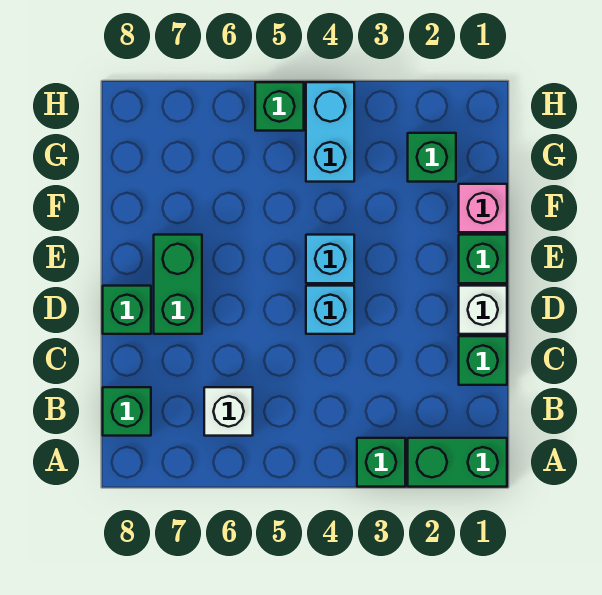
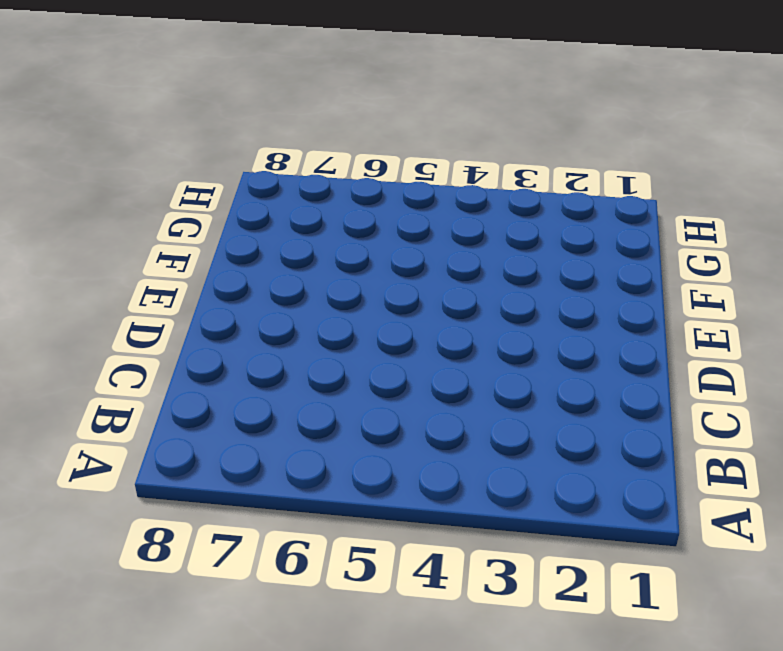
none -> green 1x2 brick [408,438,507,487]
none -> green 1x1 brick [357,438,405,487]
none -> white 1x1 brick [204,387,253,436]

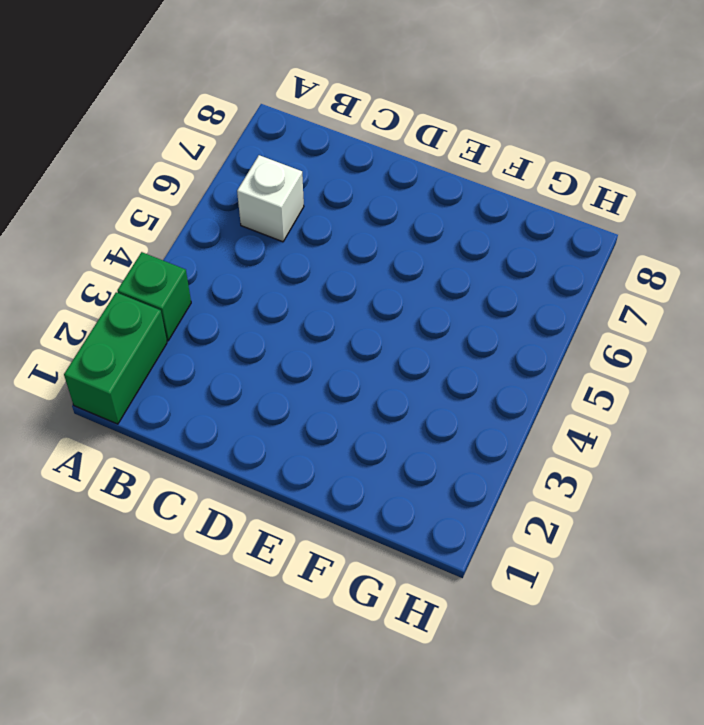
none -> green 1x1 brick [103,387,151,436]
none -> green 1x1 brick [459,336,507,385]
none -> white 1x1 brick [459,286,507,334]

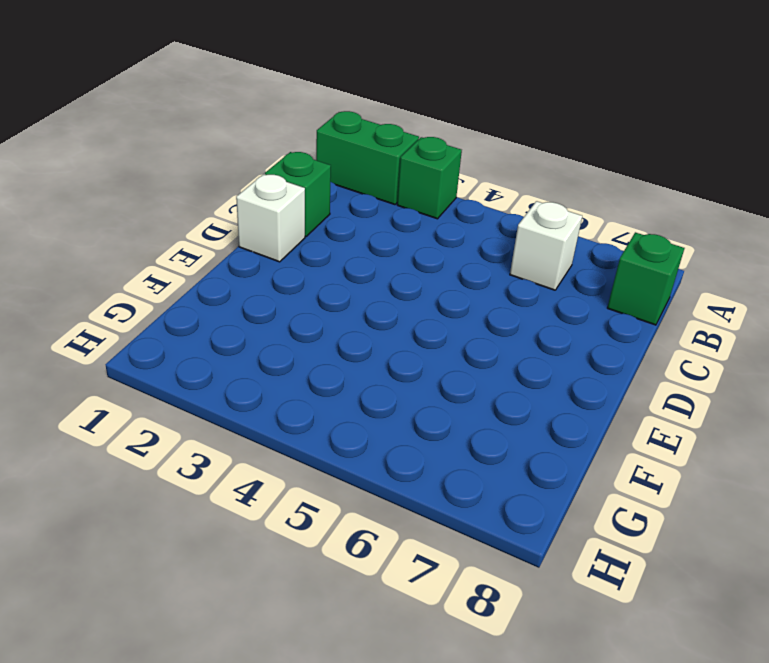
none -> cyan 1x1 brick [306,286,354,334]
none -> green 1x2 brick [154,235,202,334]
none -> green 1x1 brick [103,286,151,334]

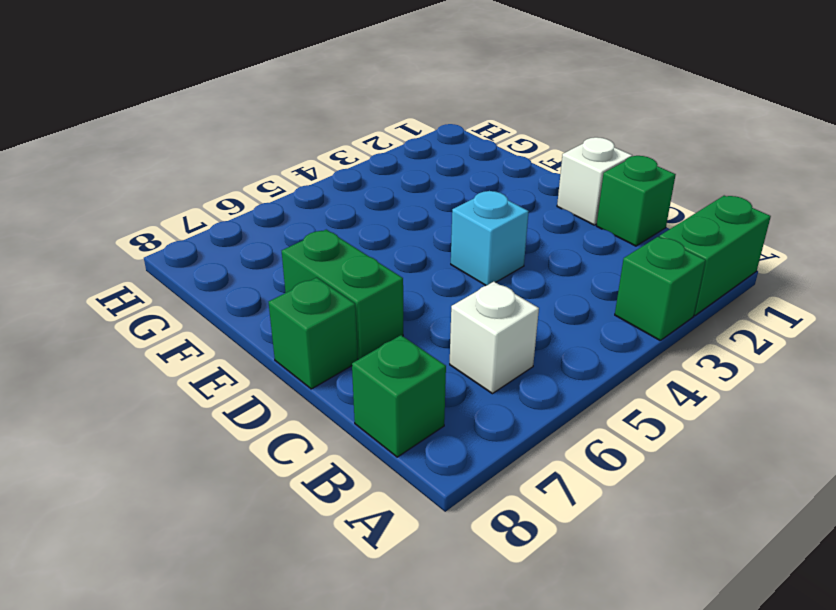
none -> green 1x1 brick [459,235,507,283]
none -> cyan 1x1 brick [306,235,354,283]
none -> pink 1x1 brick [459,184,507,232]

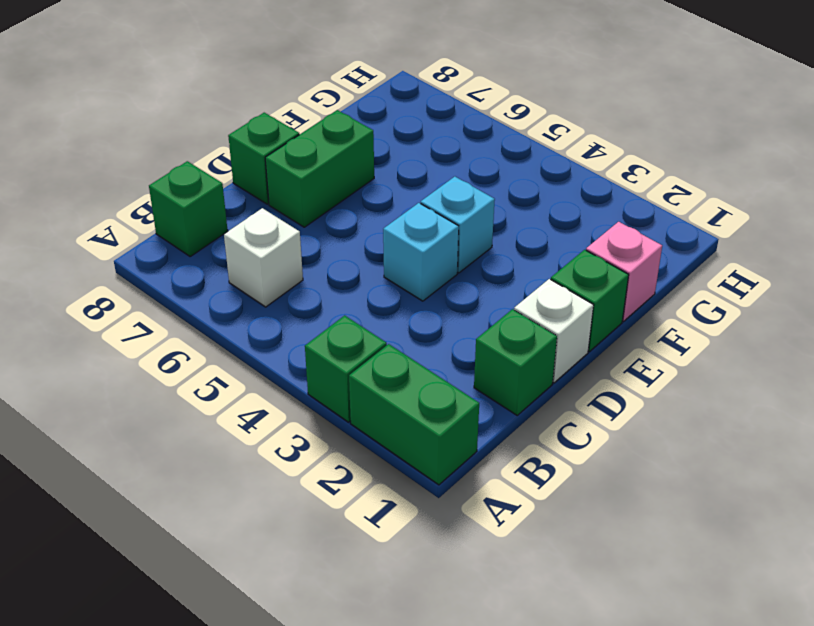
none -> green 1x1 brick [408,133,456,182]
none -> cyan 1x2 brick [306,82,354,182]
none -> green 1x1 brick [255,82,304,131]

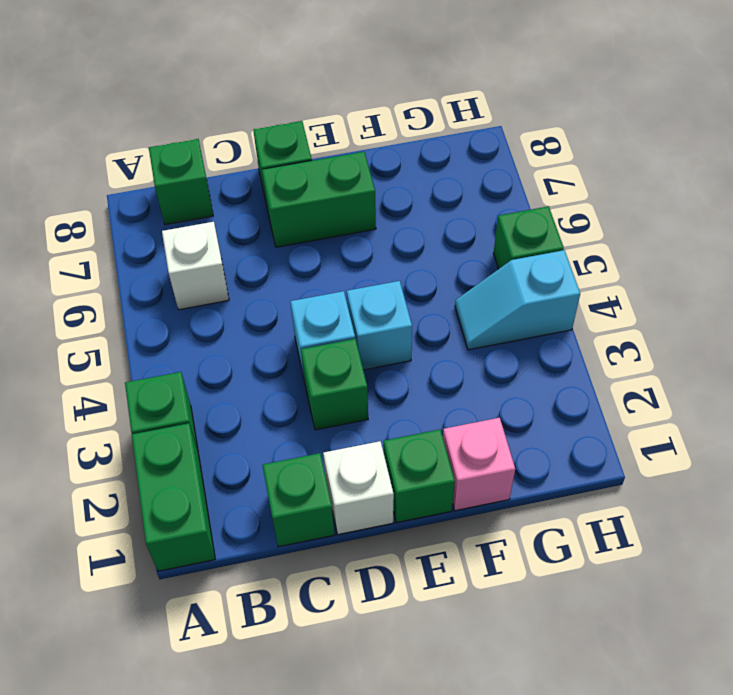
green 1x1 brick [301,339,368,430] -> green 1x1 brick moved to [408,133,456,182]
cyan 1x2 slope [455,250,580,350] -> cyan 1x2 brick [306,82,354,182]

